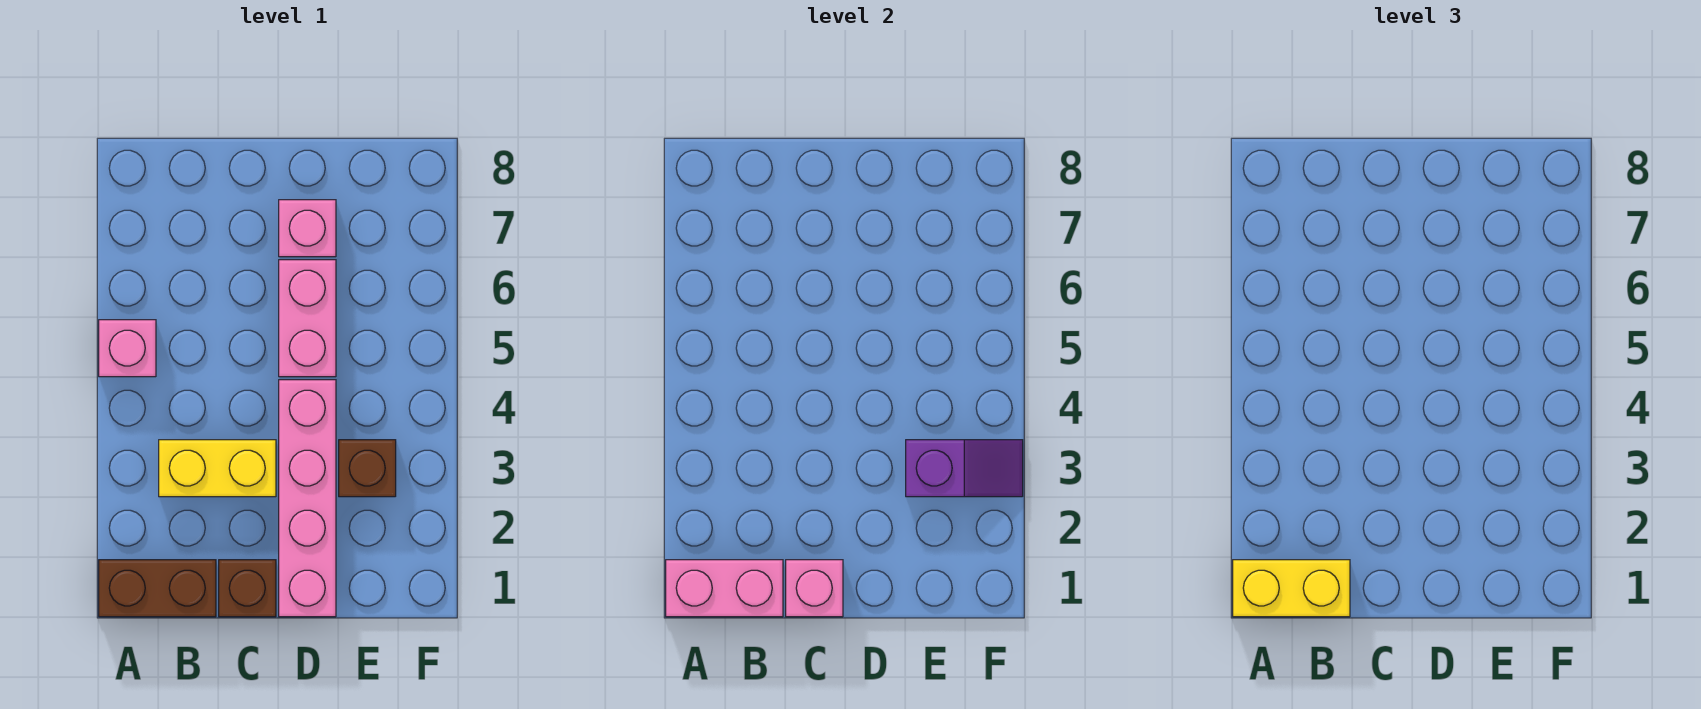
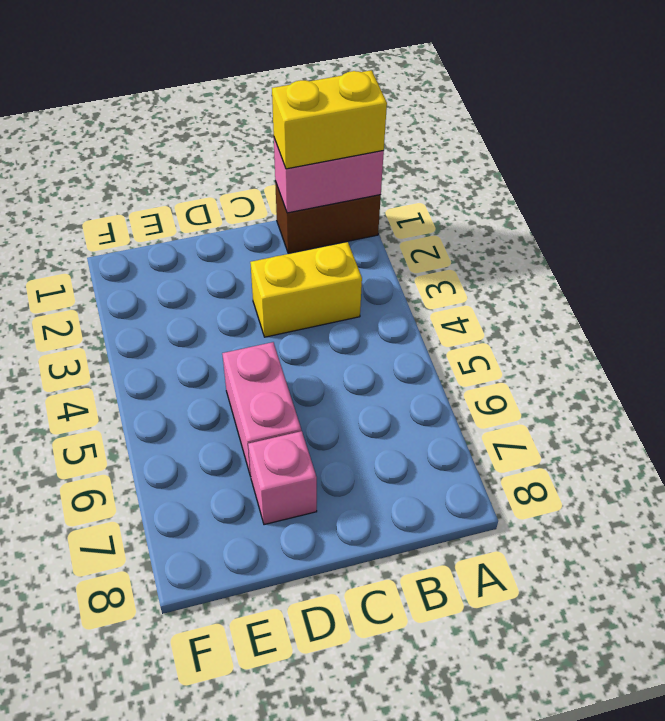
none -> pink 1x1 brick [99,320,156,377]
none -> brown 1x1 brick [219,560,276,617]
none -> pink 1x4 brick [279,380,336,617]

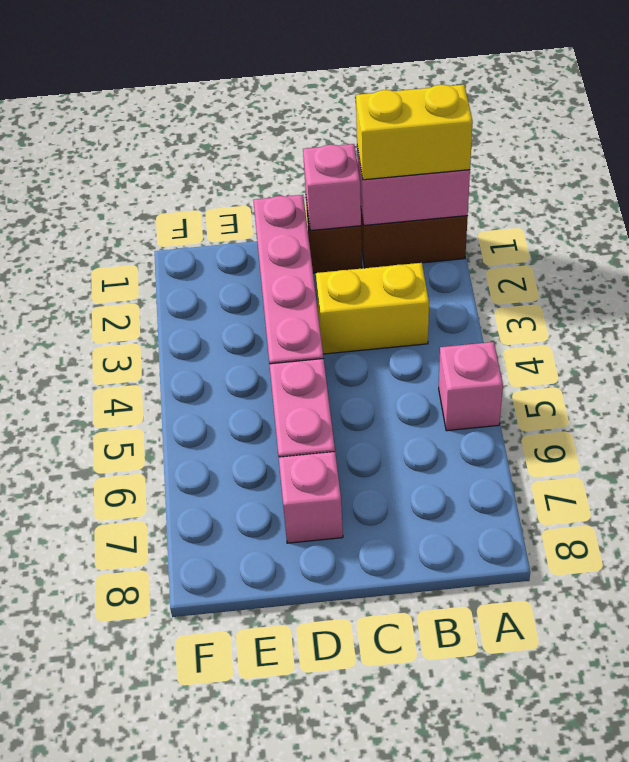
none -> brown 1x1 brick [339,440,396,497]
none -> purple 1x2 slope [906,440,1023,497]

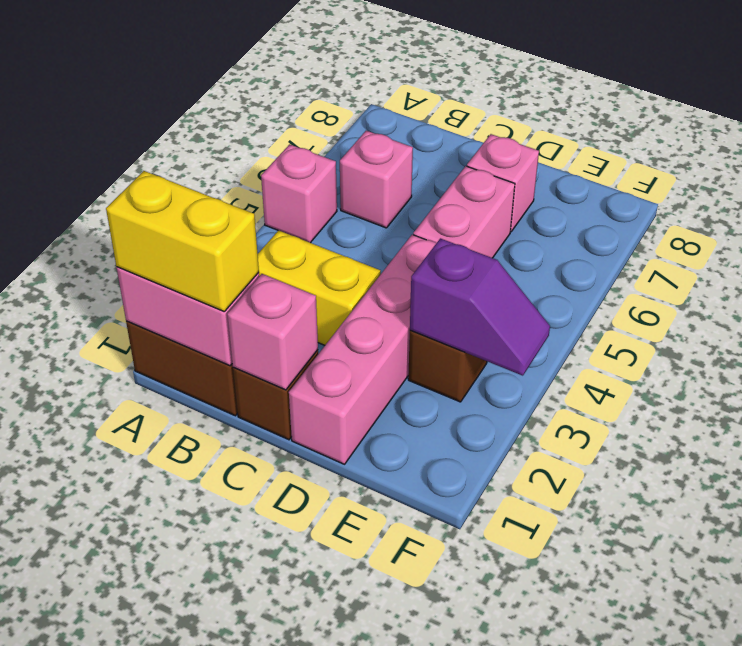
pink 1x1 brick [340,131,413,228] -> none

